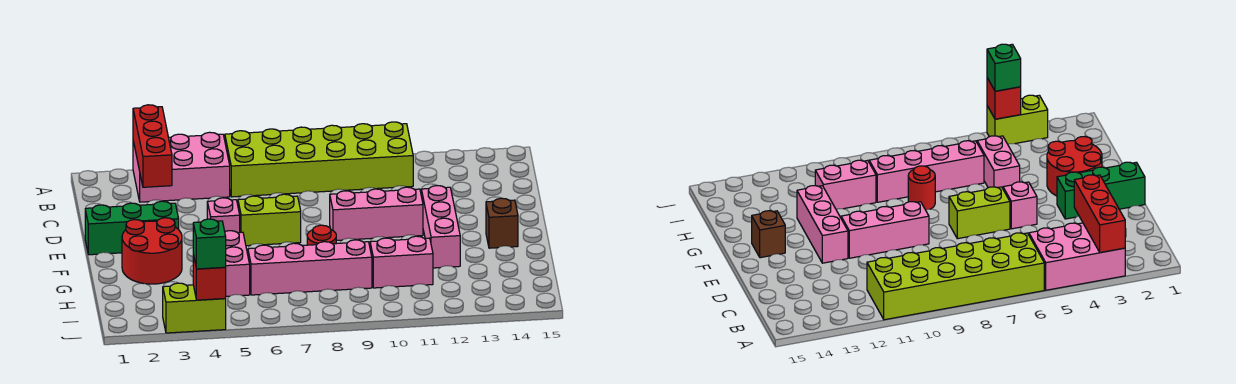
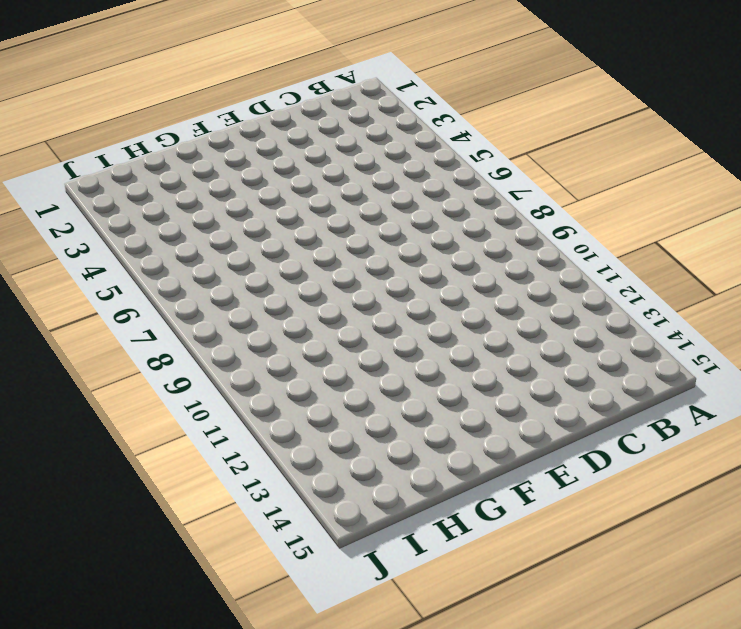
none -> pink 2x3 brick [133,132,230,202]
none -> lime 2x6 brick [225,122,413,197]
none -> green 1x3 brick [85,201,179,255]

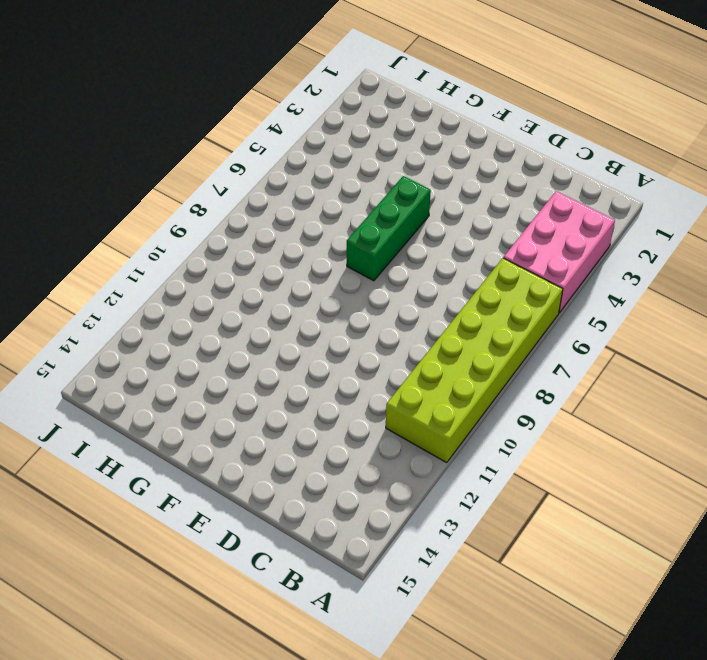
green 1x3 brick [347,176,431,281] -> green 1x3 brick moved to [85,201,179,255]
none -> pink 1x1 brick [207,198,240,233]
none -> lime 1x2 brick [238,194,301,246]
none -> pink 1x3 brick [330,187,423,240]

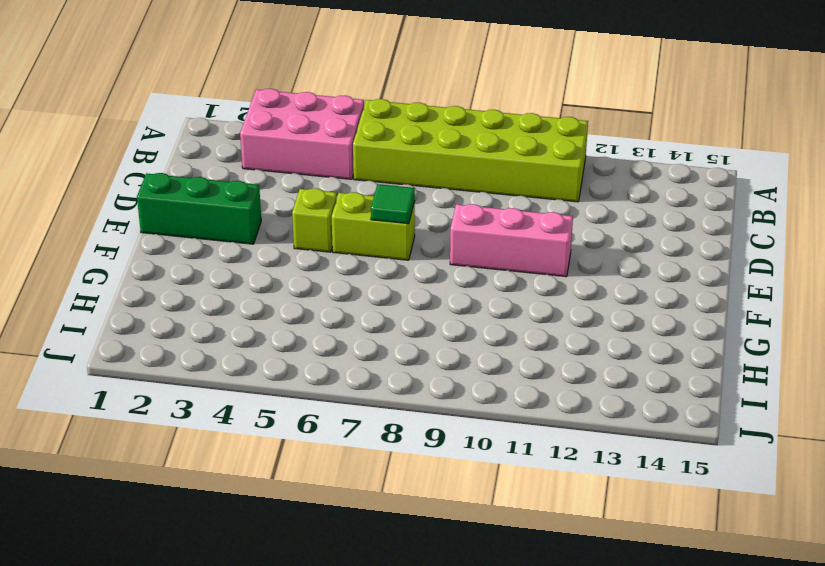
lime 1x1 brick [292,188,337,252] -> pink 1x1 brick [207,198,240,233]
green 1x1 tile [371,184,415,224] -> none
none -> pink 1x3 brick [421,186,460,268]
none -> red 2x2 round brick [122,218,182,284]
none -> brown 1x1 brick [486,198,518,248]

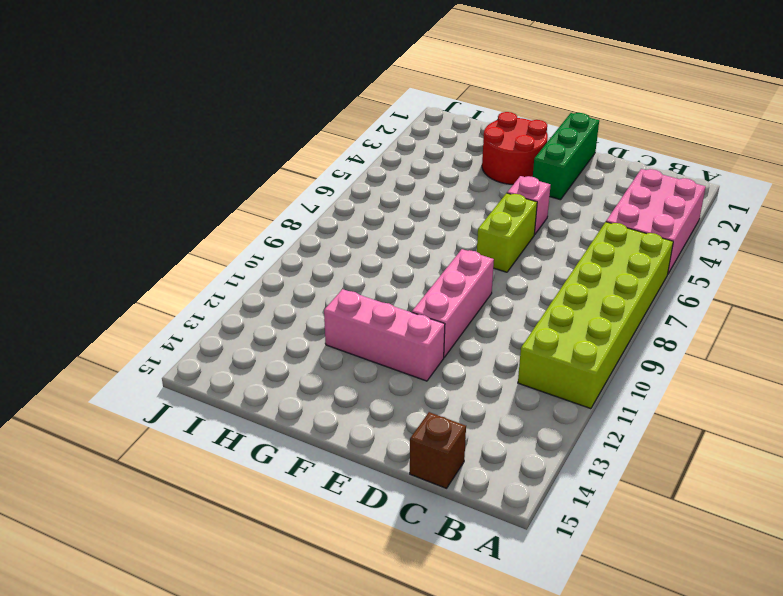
brown 1x1 brick [410,412,466,488] -> brown 1x1 brick moved to [486,198,518,248]
none -> pink 1x2 brick [225,231,250,296]
none -> red 1x1 round brick [307,225,336,245]
none -> pink 1x4 brick [248,240,372,295]

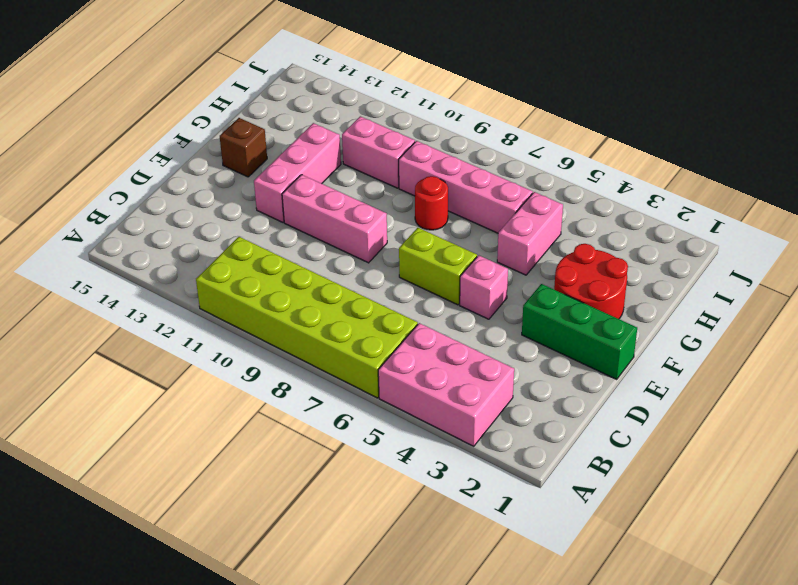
none -> lime 1x2 brick [163,283,226,333]
none -> red 1x3 brick [133,105,172,187]
none -> red 1x1 brick [193,255,226,300]

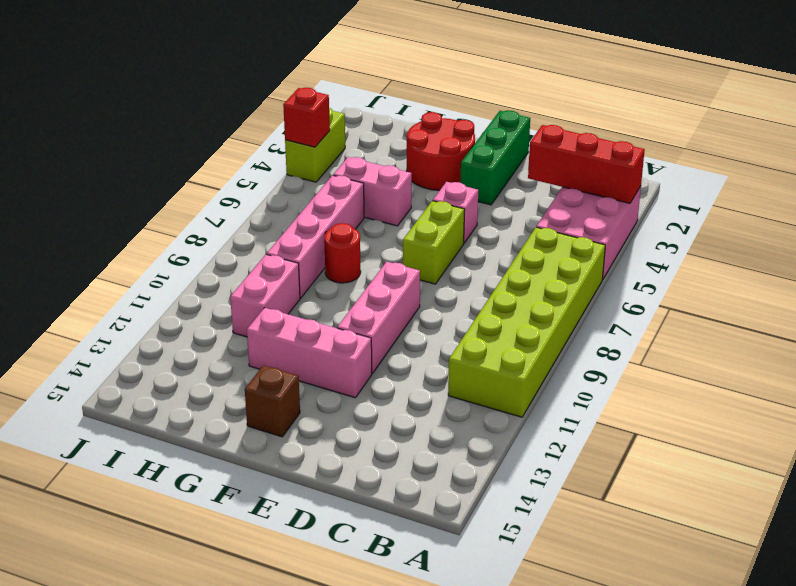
none -> green 1x1 brick [193,219,226,269]

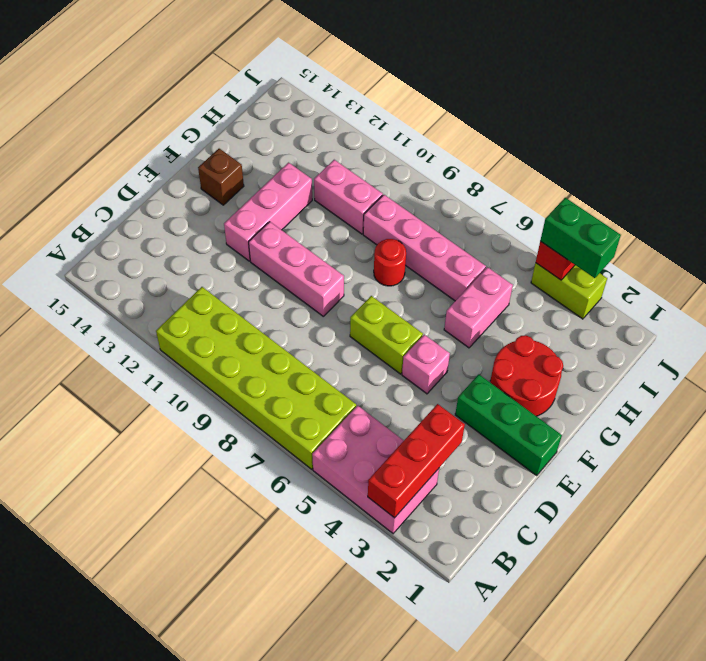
green 1x2 brick [540,198,621,278] -> green 1x1 brick [193,219,226,269]

